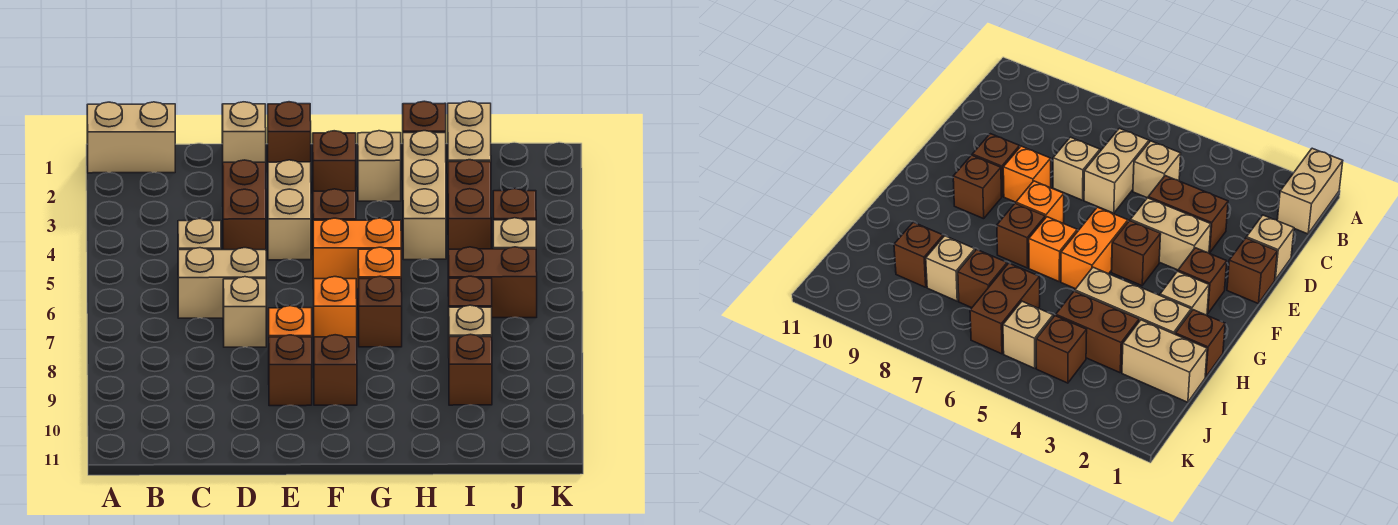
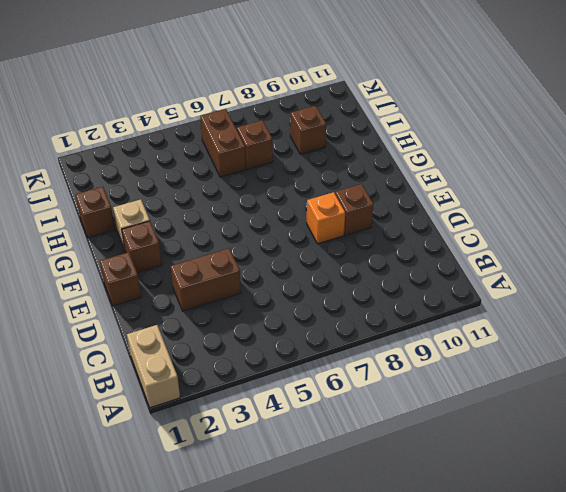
none -> tan 1x1 brick [178,219,221,250]
none -> tan 1x2 brick [178,248,266,318]
none -> tan 1x1 brick [222,102,266,162]

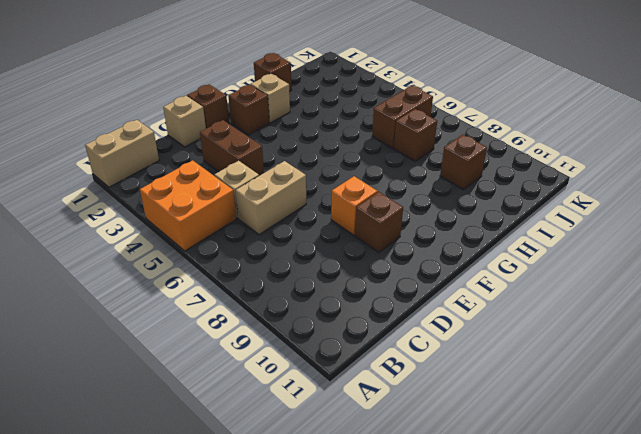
orange 2x2 brick [140,160,236,251] -> none
none -> tan 1x1 brick [223,277,266,347]
none -> tan 1x2 brick [268,160,311,260]
none -> brown 1x1 brick [313,189,356,220]

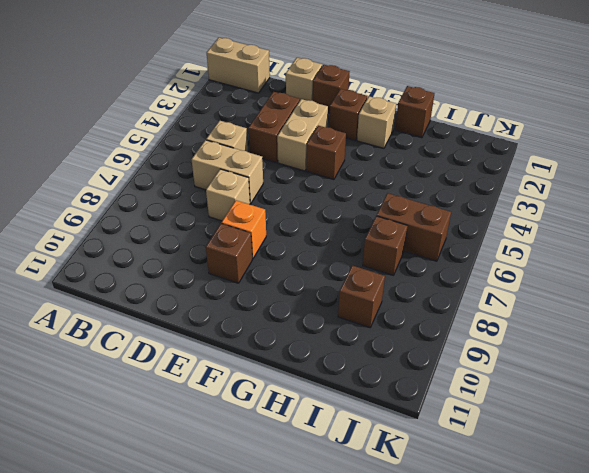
none -> orange 1x2 brick [313,218,401,289]
none -> orange 1x1 brick [314,277,357,337]
none -> brown 1x1 brick [314,335,357,405]

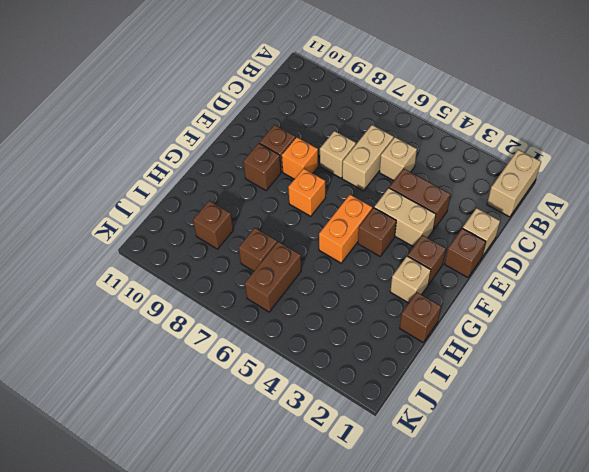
none -> orange 1x1 brick [358,247,401,309]
none -> brown 1x1 brick [359,276,402,347]
none -> tan 1x3 brick [403,131,446,260]

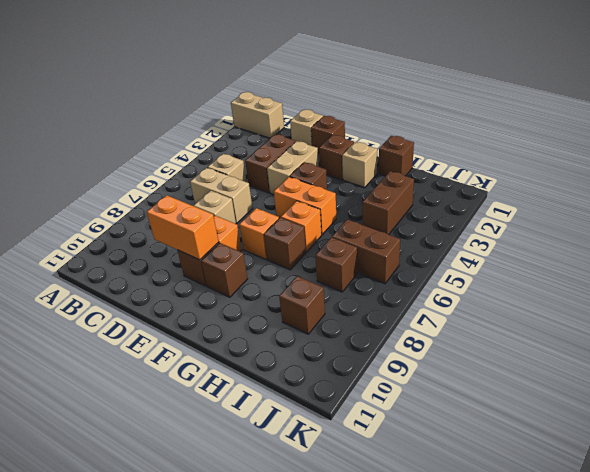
orange 1x2 brick [147,195,219,260] -> none
none -> tan 1x3 brick [403,131,446,260]
none -> tan 1x2 brick [448,101,491,162]
none -> tan 1x1 brick [449,305,492,337]

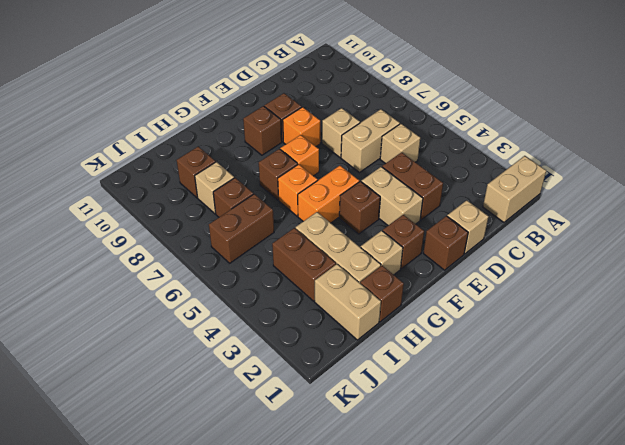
none -> brown 1x1 brick [493,189,536,220]
none -> tan 1x1 brick [493,218,536,249]

